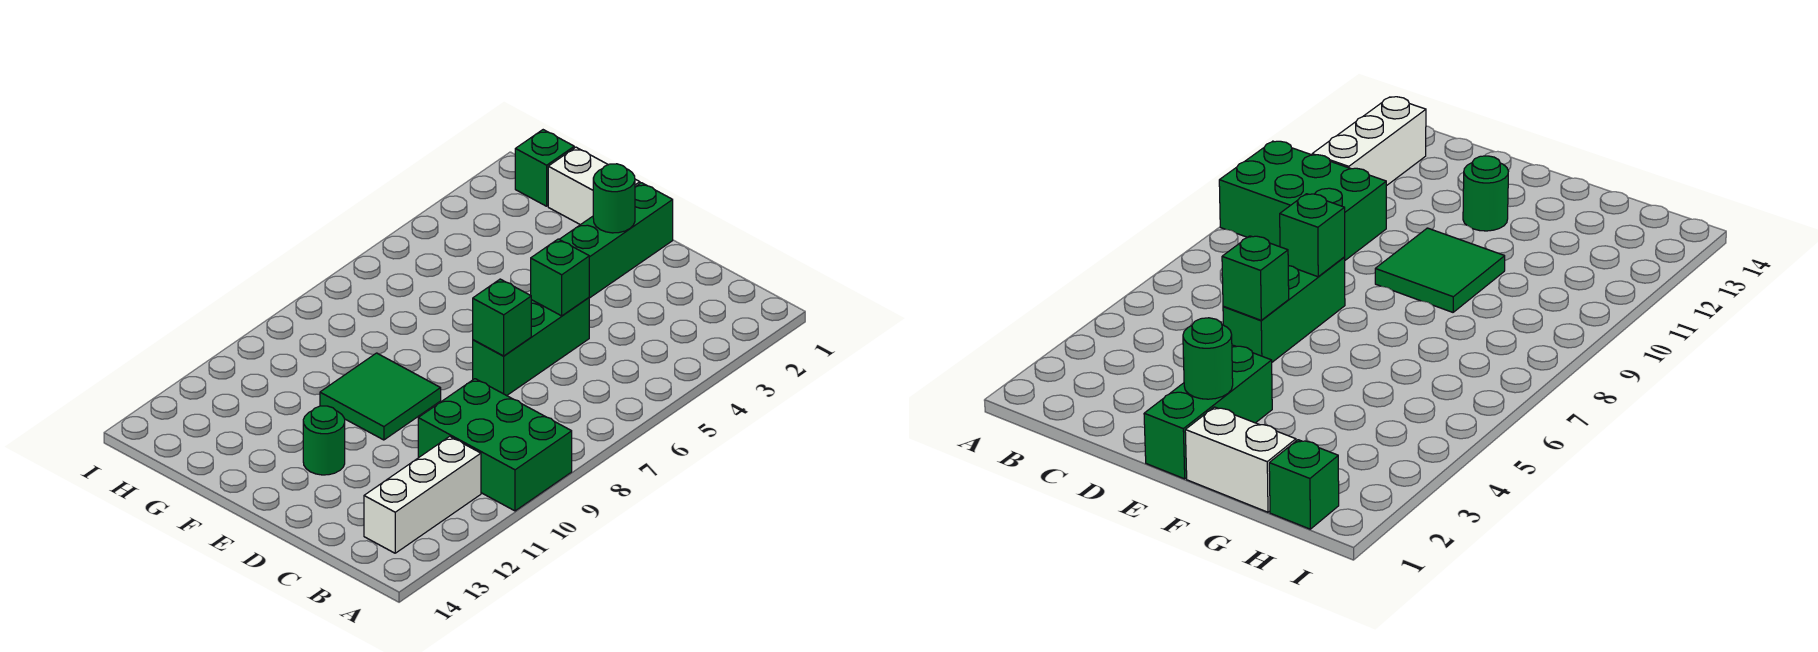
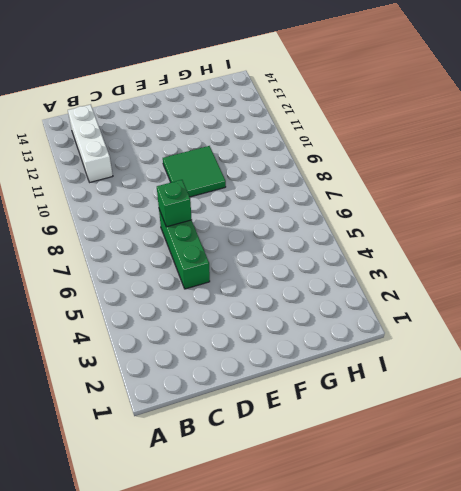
none -> green 2x3 brick [418,379,572,511]
none -> green 1x3 brick [560,183,673,298]

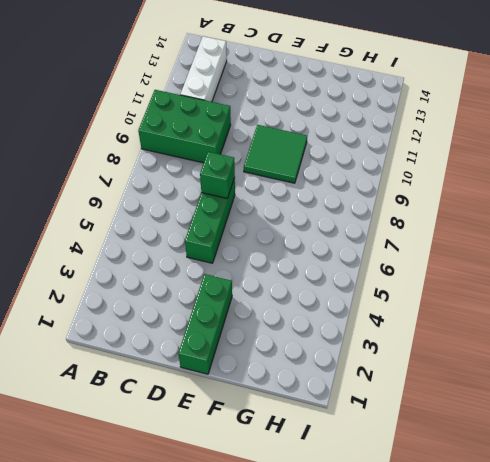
none -> green 1x1 round brick [303,406,345,475]
none -> white 1x2 brick [548,147,640,225]

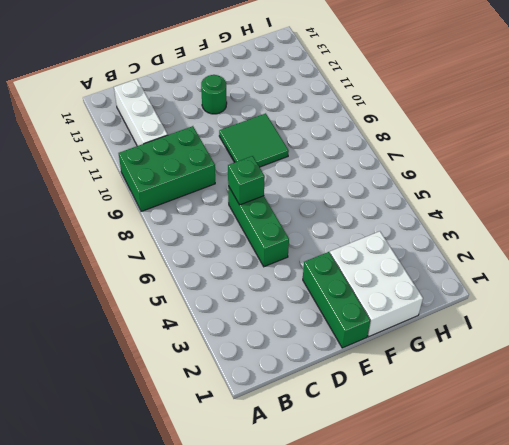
white 2x3 brick [330,231,423,337] -> white 1x2 brick [548,147,640,225]
none -> green 1x1 brick [515,130,574,206]
none -> green 1x1 brick [531,239,589,316]

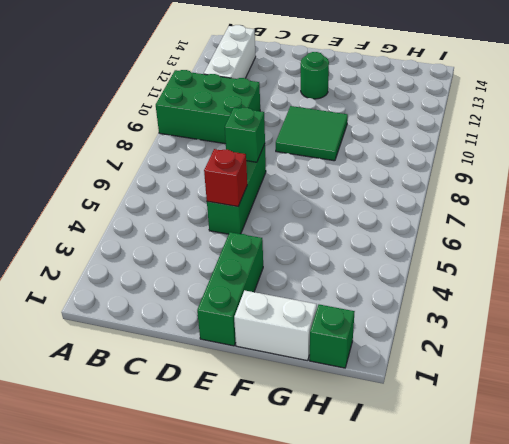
red 1x1 brick [204,149,247,207] -> green 1x1 brick [531,239,589,316]
none -> green 1x1 round brick [593,164,635,233]

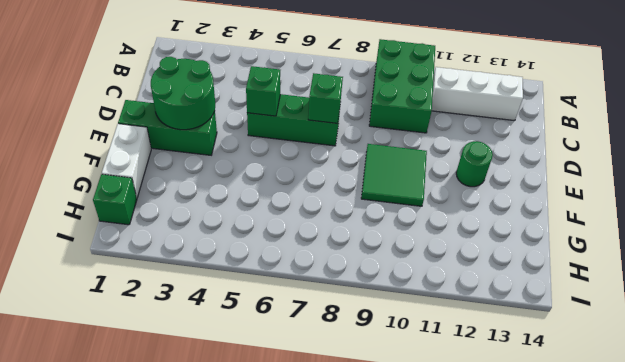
green 2x2 round brick [151,57,215,130] -> green 1x1 round brick [593,164,635,233]

